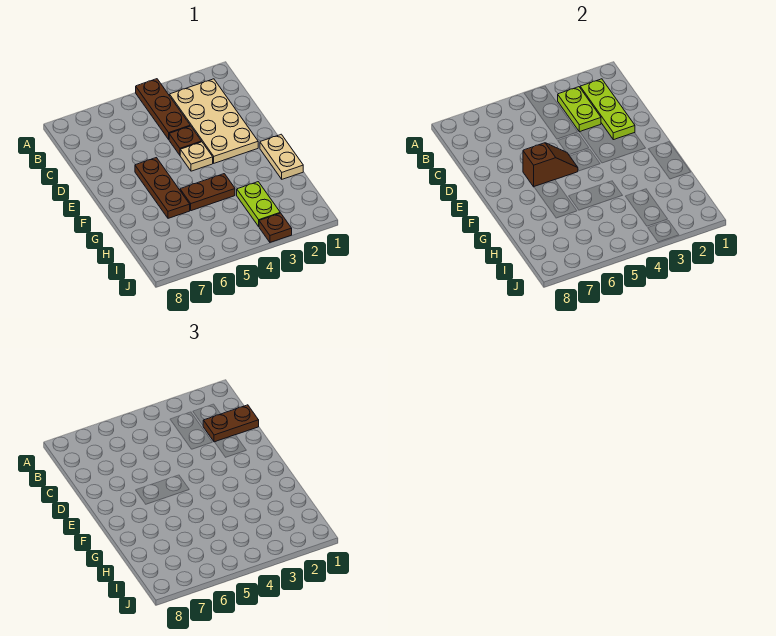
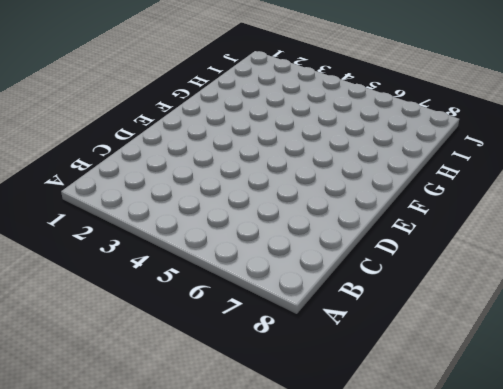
none -> brown 1x3 plate [136,79,190,139]
none -> tan 2x4 plate [170,79,258,163]
none -> brown 1x1 plate [169,126,202,155]

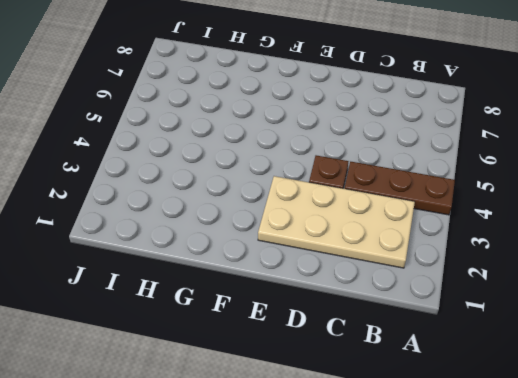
none -> tan 1x1 plate [180,142,213,171]
none -> brown 1x3 plate [135,158,190,218]
none -> tan 1x2 plate [260,134,303,179]

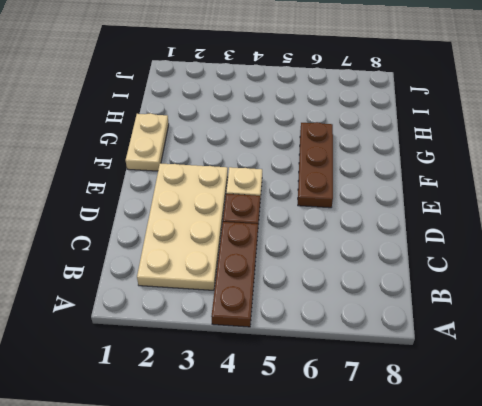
none -> brown 1x2 plate [180,174,235,211]
none -> lime 1x2 plate [237,182,280,226]
none -> brown 1x1 plate [259,213,292,242]

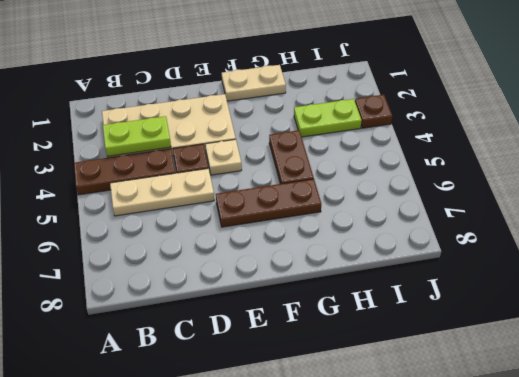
tan 1x3 plate [110,168,214,216] -> none
none -> lime 1x3 plate [580,79,635,140]
none -> brown 1x2 slope [523,143,578,187]
none -> brown 1x2 plate [203,405,259,442]

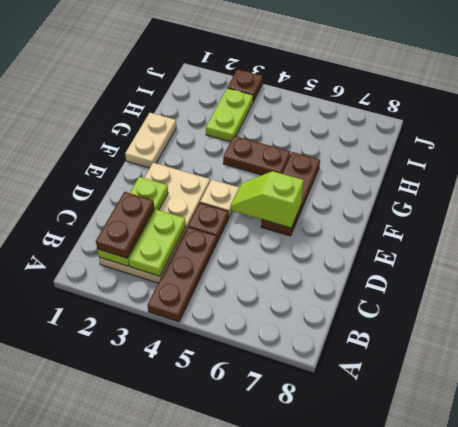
brown 1x2 plate [96,192,154,258] -> brown 1x2 plate turned to [203,405,259,442]
lime 1x2 slope [231,171,304,228] -> brown 1x2 slope [523,143,578,187]

